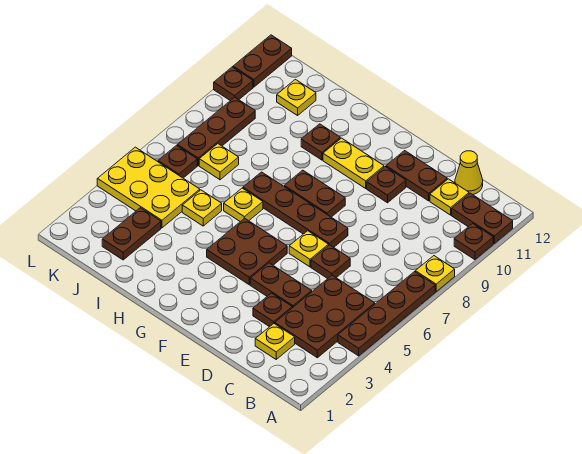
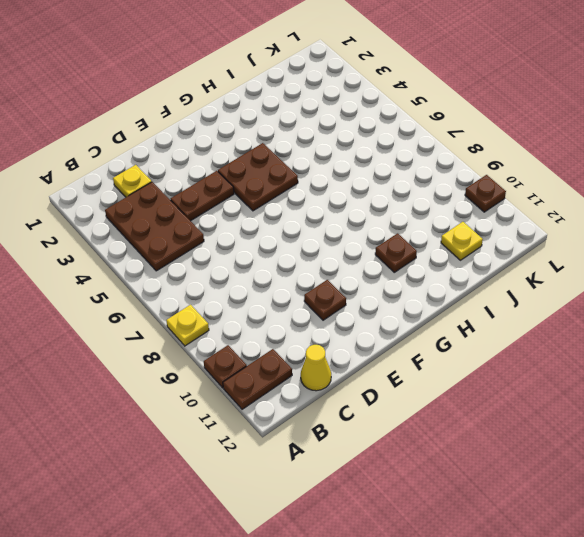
none -> brown 1x4 plate [338,272,435,356]
none -> yellow 1x1 plate [430,179,469,215]
none -> brown 1x1 plate [253,293,292,327]

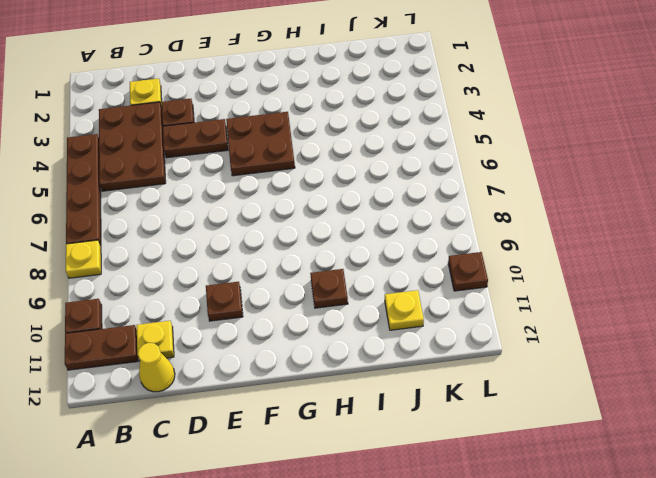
none -> brown 1x1 plate [311,245,350,278]
none -> brown 1x2 plate [386,151,447,201]
none -> yellow 1x1 plate [289,231,328,267]

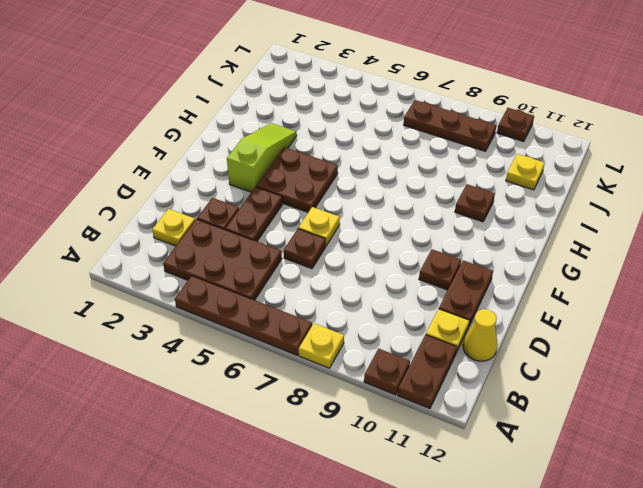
lime 1x3 slope [227,123,297,192] -> none
none -> brown 1x4 plate [243,172,348,247]
none -> brown 1x2 plate [284,170,345,217]
none -> yellow 1x2 plate [323,138,384,188]

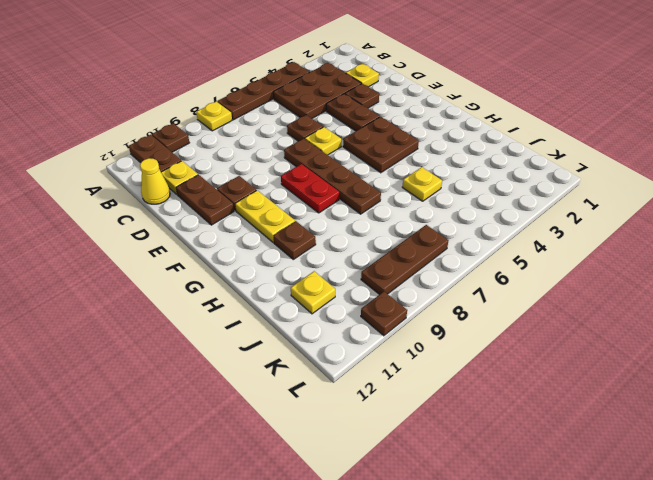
red 1x2 plate [281,164,339,213] -> brown 1x2 plate [284,170,345,217]
none -> yellow 1x1 plate [224,188,263,222]
none -> brown 1x2 plate [102,208,161,260]
none -> yellow 2x3 plate [97,147,200,228]

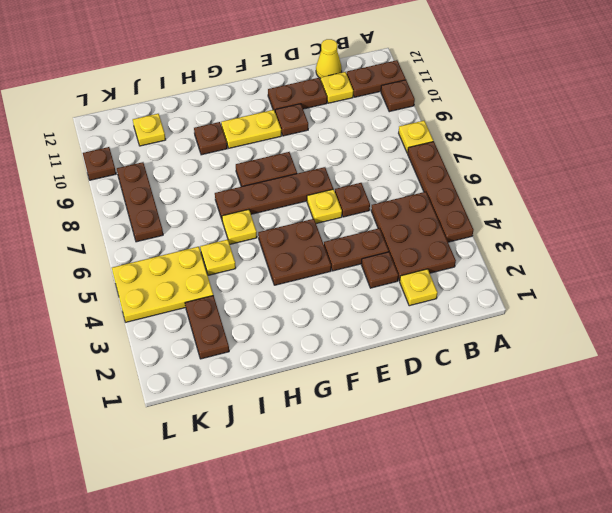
none -> yellow 1x1 plate [199,144,239,180]
none -> brown 1x1 plate [158,145,197,178]
none -> brown 1x2 plate [233,35,292,87]

